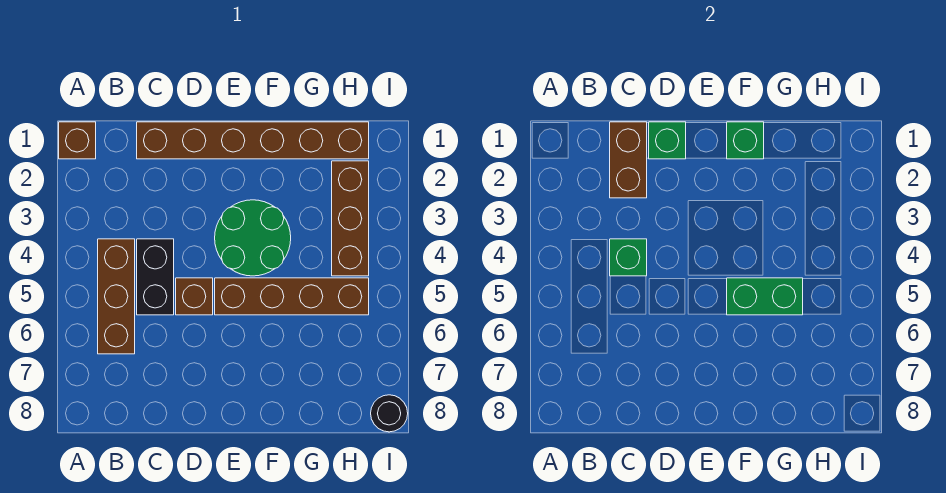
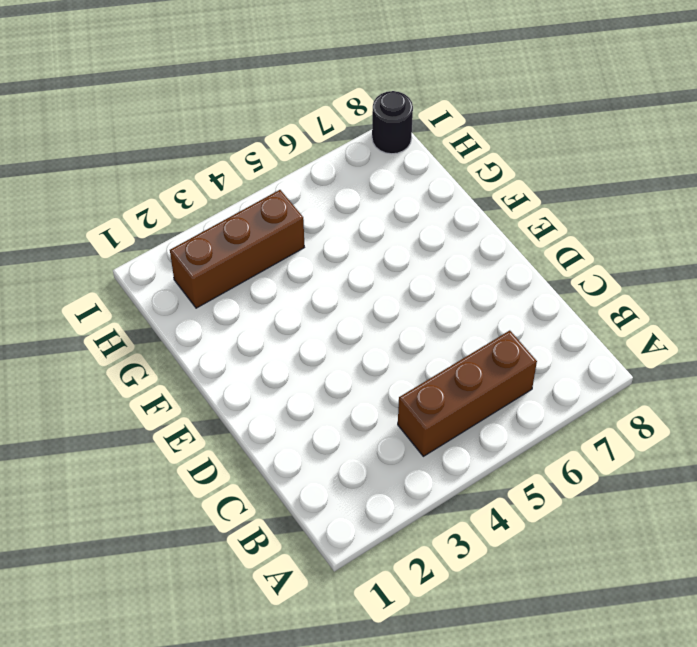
none -> brown 1x1 brick [59,122,96,159]
none -> brown 1x6 brick [137,122,369,159]
none -> black 1x2 brick [137,239,174,315]

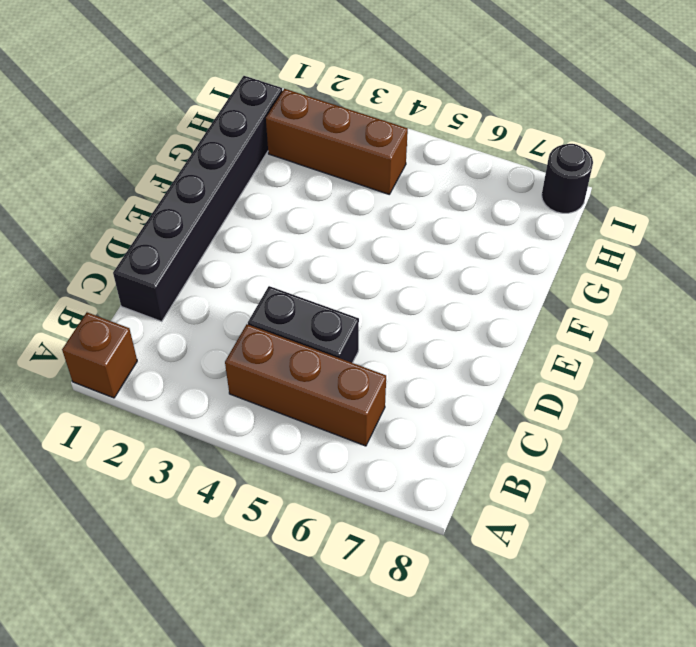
black 1x6 brick [113,76,282,321] -> brown 1x6 brick [137,122,369,159]
none -> brown 1x1 brick [176,278,213,315]
none -> green 2x2 round brick [215,200,291,276]
none -> brown 1x4 brick [215,278,369,315]

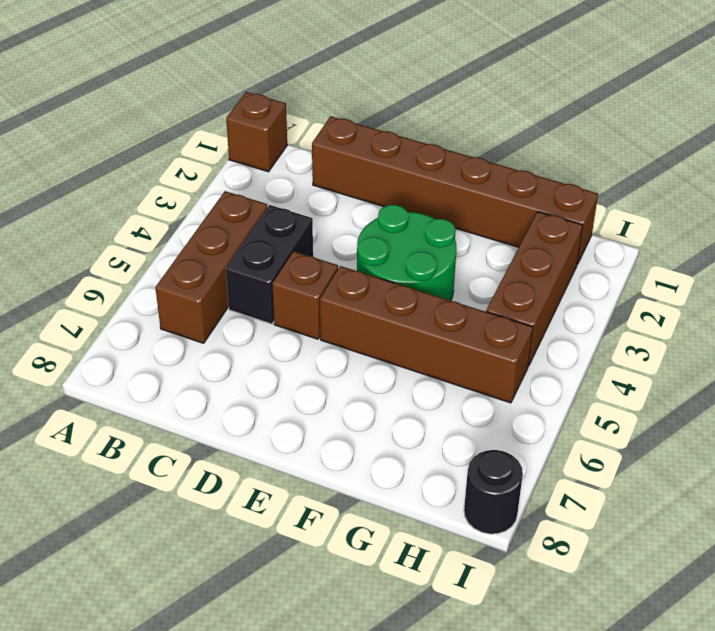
none -> brown 1x2 brick [610,122,647,198]
none -> green 1x1 brick [610,239,647,276]
none -> green 1x1 brick [649,122,686,159]

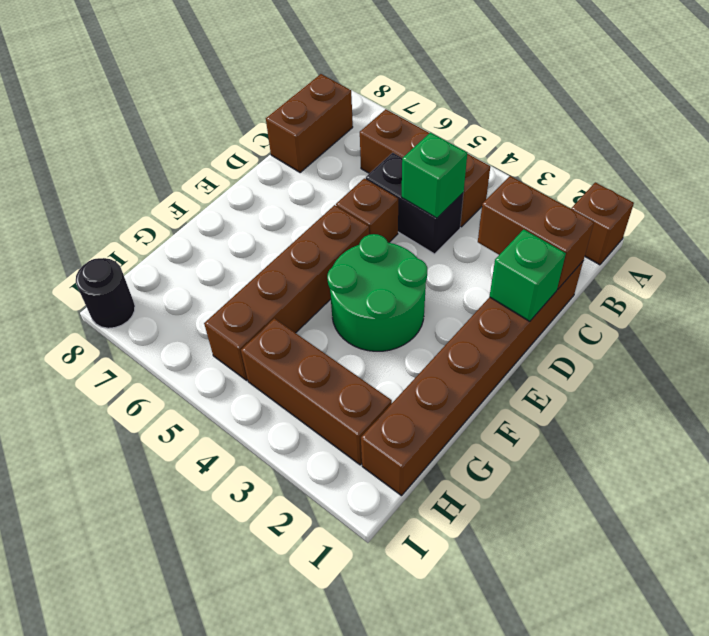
brown 1x2 brick [266,74,353,172] -> none
none -> green 1x1 brick [727,122,764,159]
none -> green 1x2 brick [727,278,803,315]

